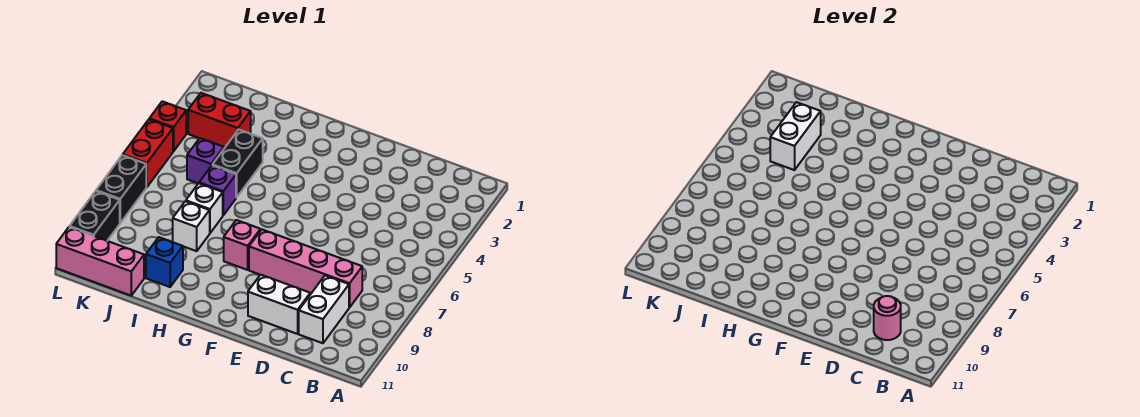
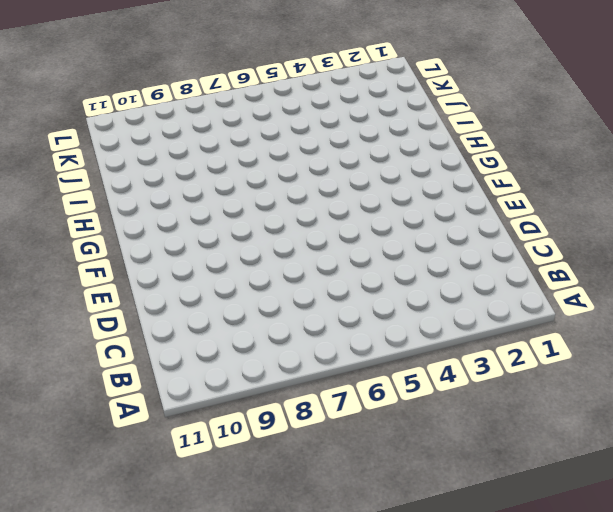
none -> pink 1x4 brick [249,230,362,307]
none -> white 1x2 brick [299,276,349,343]
none -> white 1x2 brick [248,275,310,334]

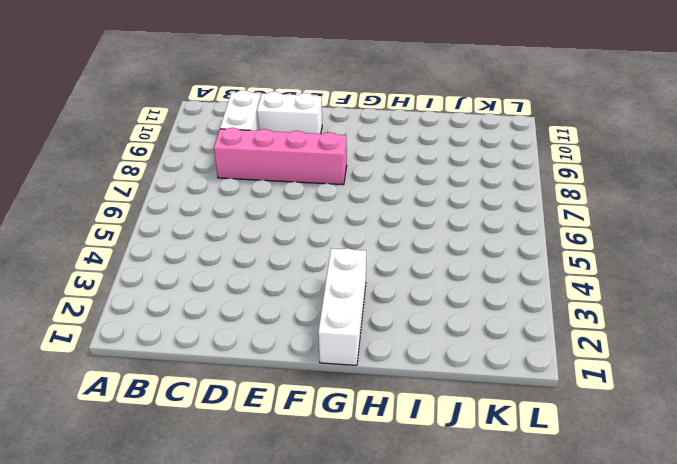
white 1x3 brick [318,248,366,365] -> none
none -> pink 1x1 brick [224,220,261,270]
none -> black 1x2 brick [213,130,263,197]
none -> purple 1x1 brick [199,165,236,215]

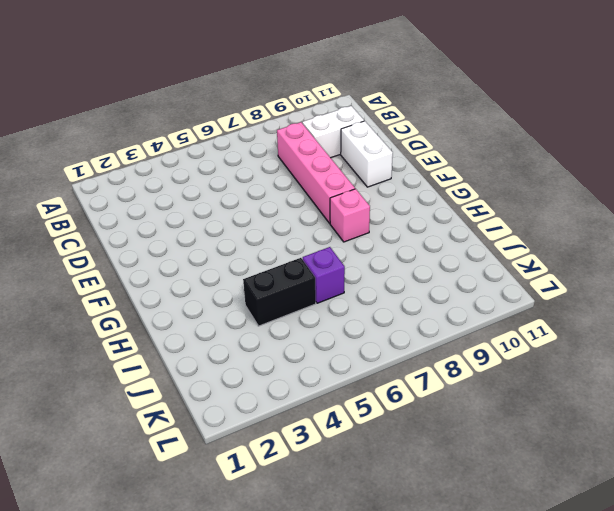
none -> white 1x1 brick [186,183,223,233]
none -> white 1x1 brick [173,201,210,251]
none -> blue 1x1 brick [146,237,183,287]

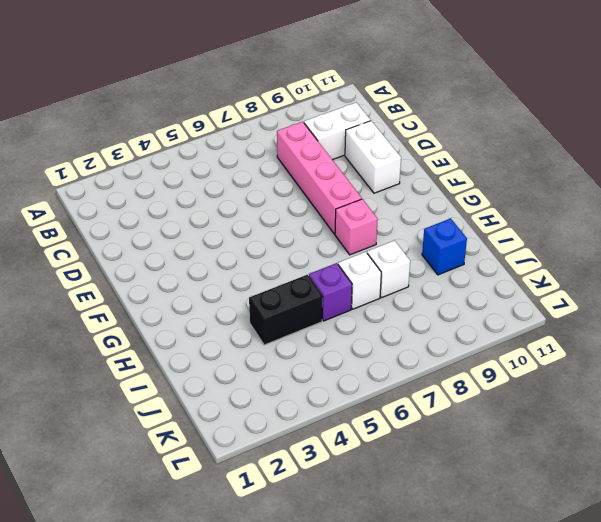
none -> red 1x2 brick [188,93,251,147]
none -> purple 1x1 brick [187,138,224,183]
none -> pink 1x3 brick [56,227,144,295]

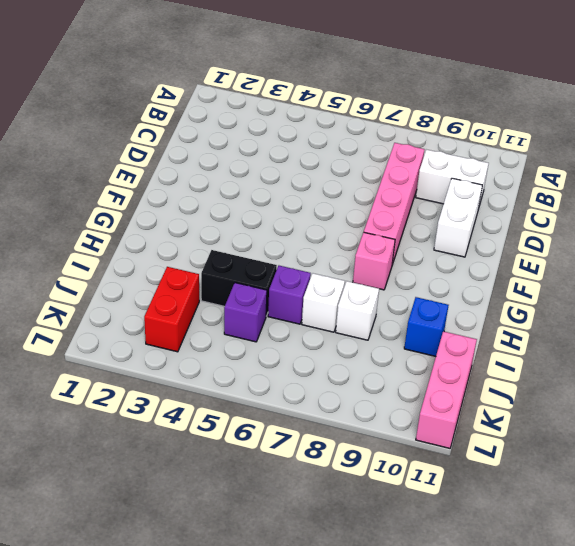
none -> red 1x1 brick [150,101,186,151]
none -> red 1x2 brick [123,119,173,187]
none -> black 1x2 brick [96,155,146,223]

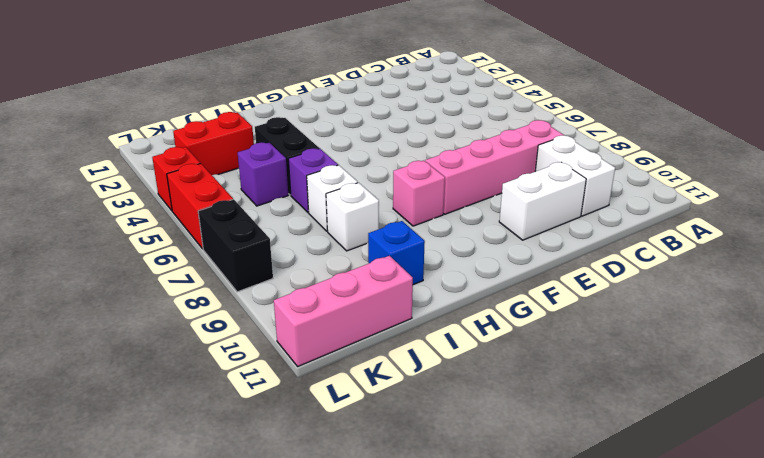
none -> black 1x2 brick [70,191,120,241]
none -> pink 1x1 round brick [874,296,901,340]
none -> white 1x2 brick [770,102,821,170]

